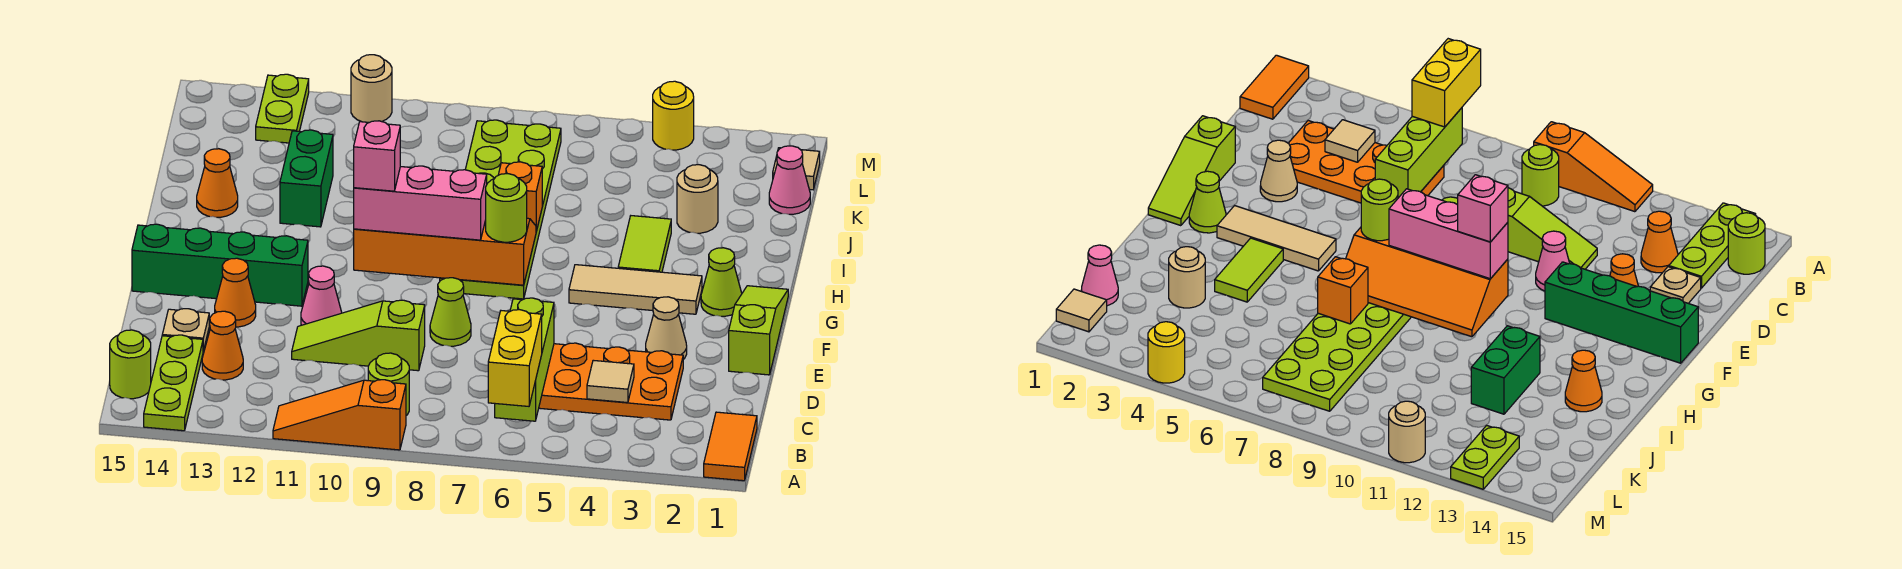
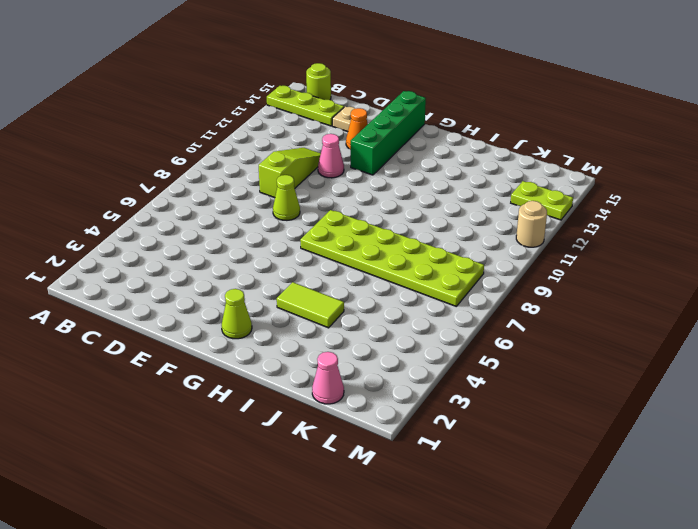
none -> orange 1x2 tile [704,412,757,481]
none -> orange 1x3 slope [273,380,406,450]
none -> lime 1x1 round brick [368,353,409,416]
none -> orange 2x4 plate [539,343,683,420]

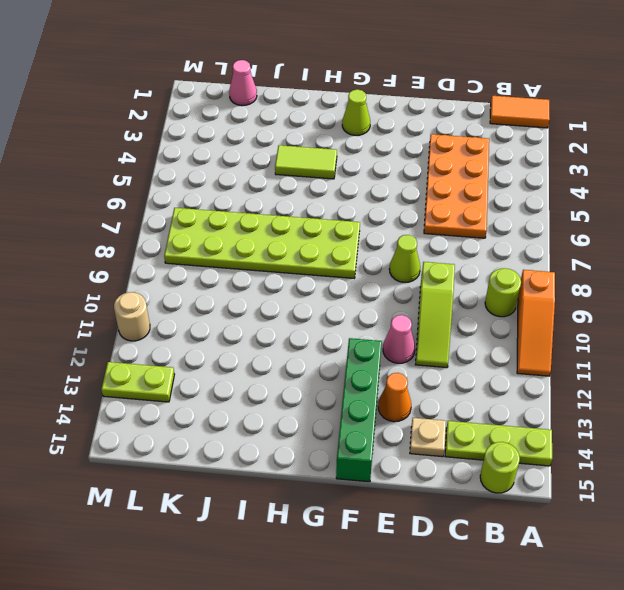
none -> orange 1x1 cone [202,311,243,380]
none -> lime 1x3 slope [729,286,788,375]
none -> tan 1x1 cone [646,297,687,359]
none -> tan 1x3 tile [569,265,702,314]

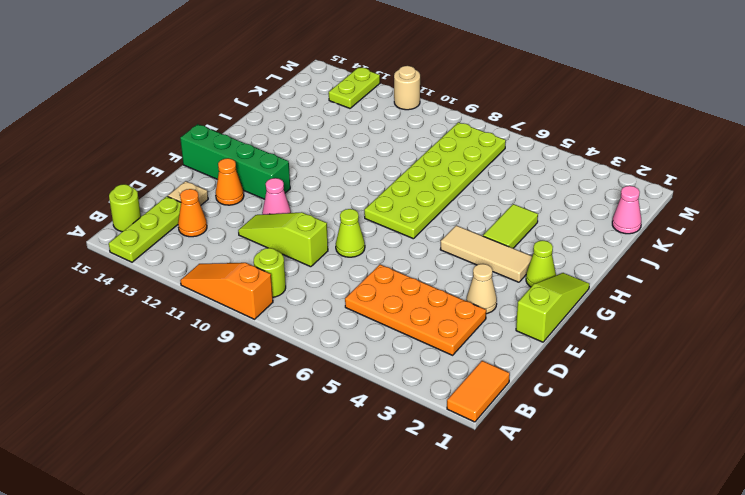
none -> green 1x2 brick [280,130,333,227]
none -> orange 1x1 cone [197,149,238,217]
none -> tan 1x1 round brick [677,165,718,233]
none -> tan 1x1 tile [773,148,820,190]

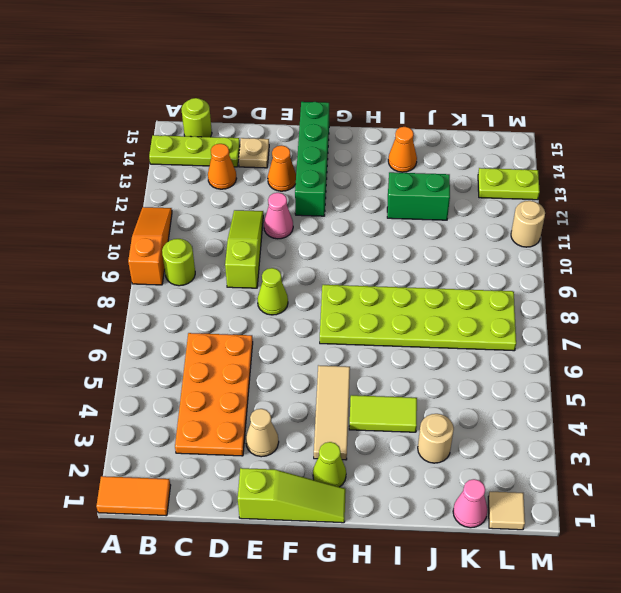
none -> yellow 1x1 round brick [653,81,694,150]
none -> lime 1x3 brick [495,298,554,421]
none -> tan 1x1 tile [587,360,634,403]
none -> orange 2x4 slope [354,218,536,285]

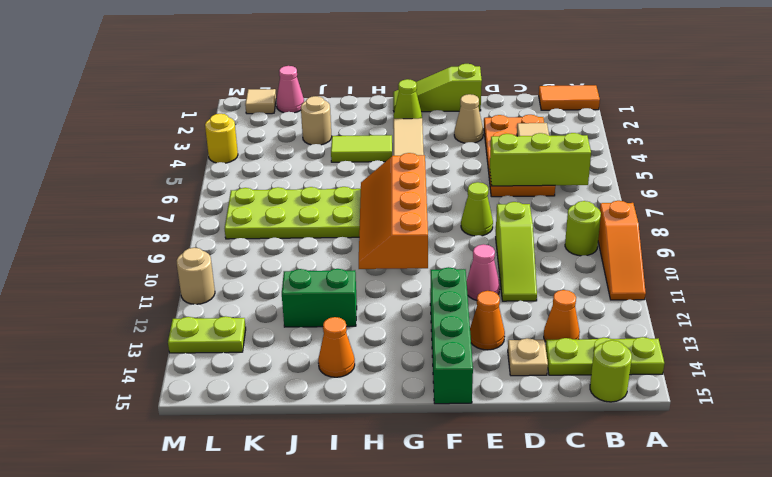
none -> orange 1x1 brick [498,162,542,231]
none -> yellow 1x2 brick [488,310,542,406]
none -> lime 1x1 round brick [486,174,527,242]
none -> pink 1x3 brick [354,166,487,240]

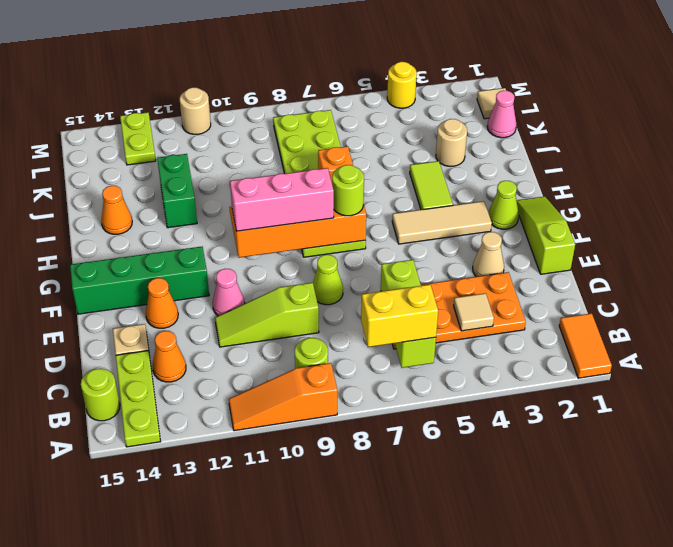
yellow 1x2 brick [361,285,438,347] -> yellow 1x2 brick turned to [488,310,542,406]
none -> pink 1x1 brick [354,121,400,191]

